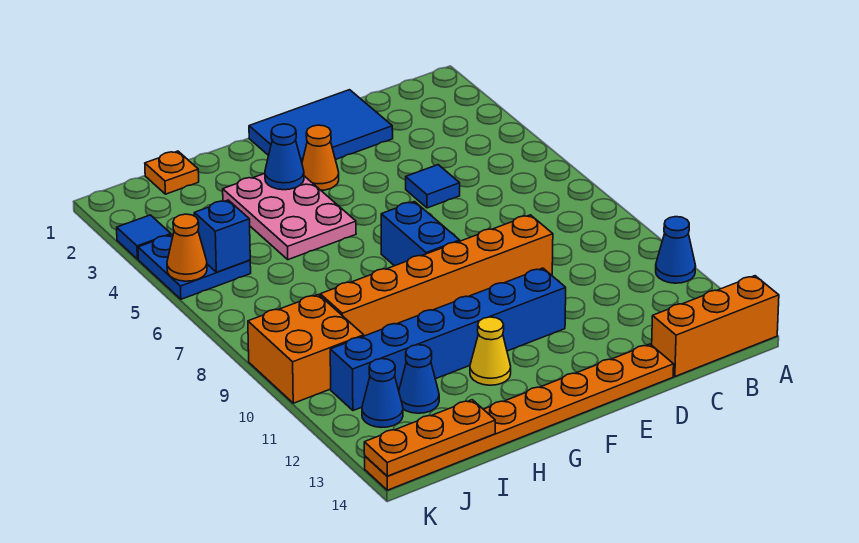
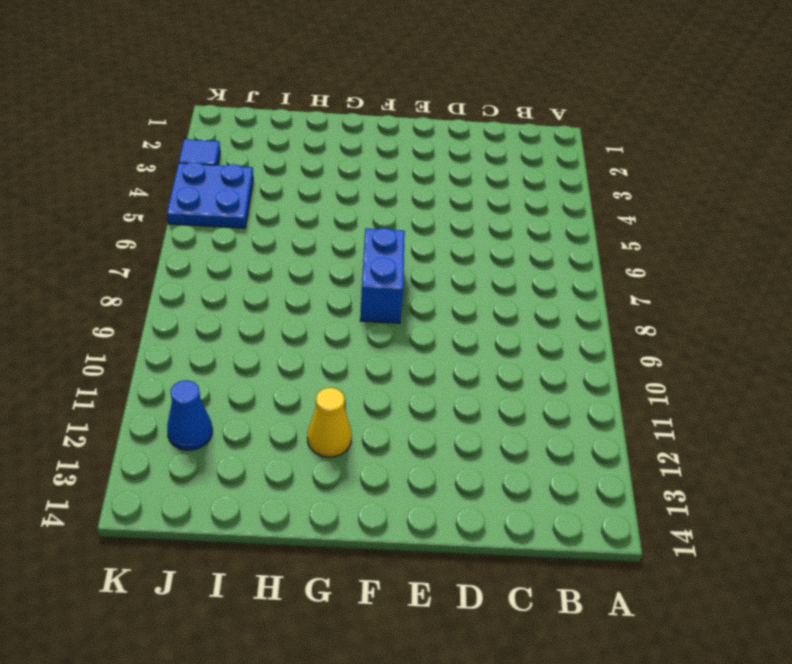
none -> blue 1x1 cone [656,217,696,283]
none -> orange 1x3 brick [652,276,779,376]
none -> blue 2x3 tile [249,90,393,162]

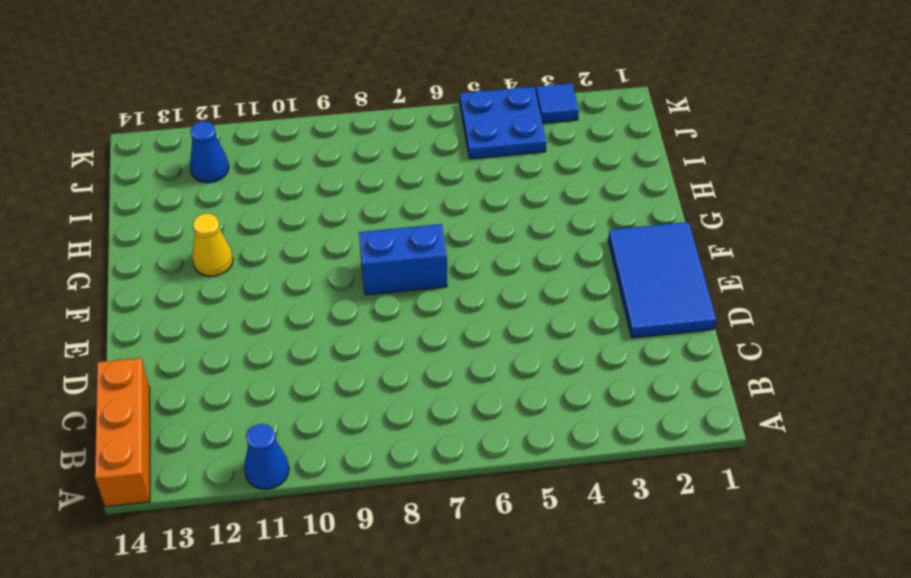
none -> blue 1x1 tile [406,165,460,208]
none -> orange 1x6 brick [320,215,553,336]
none -> orange 1x8 plate [365,344,674,490]

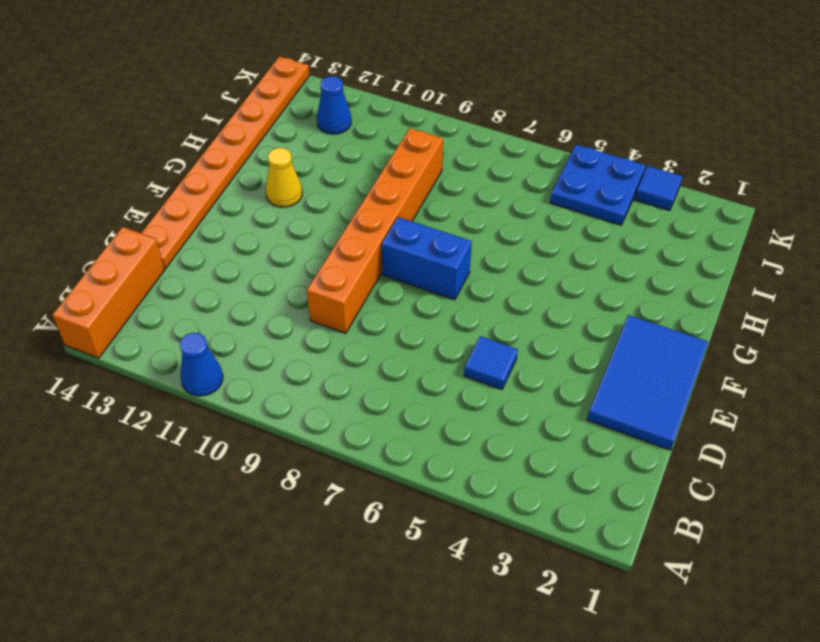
none -> blue 1x6 brick [330,268,566,411]
none -> orange 1x1 cone [302,125,339,190]
none -> pink 2x3 plate [223,174,356,260]

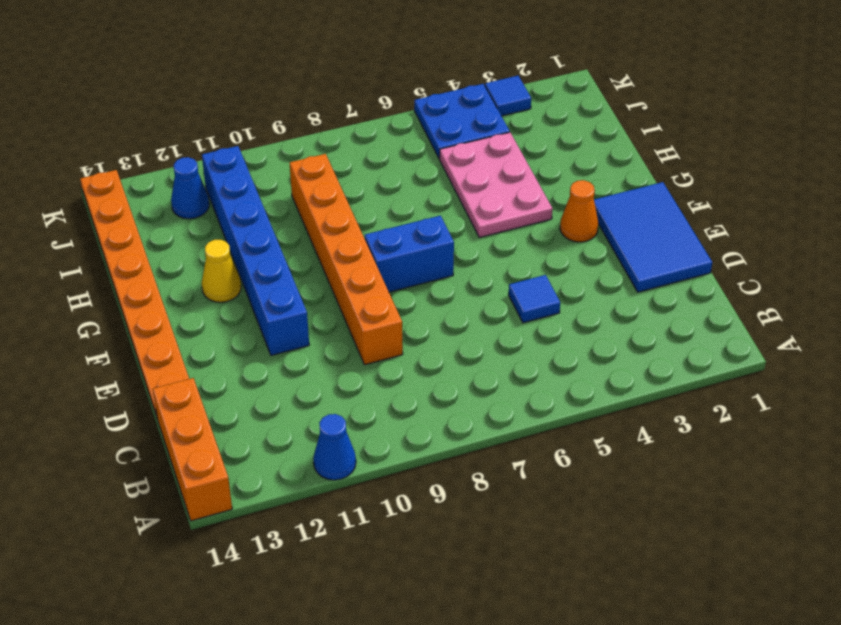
pink 2x3 plate [440,132,553,237] -> pink 2x3 plate turned to [223,174,356,260]
none -> orange 1x1 plate [145,151,199,194]
none -> blue 1x1 cone [399,345,439,413]
none -> orange 2x2 brick [248,295,364,403]

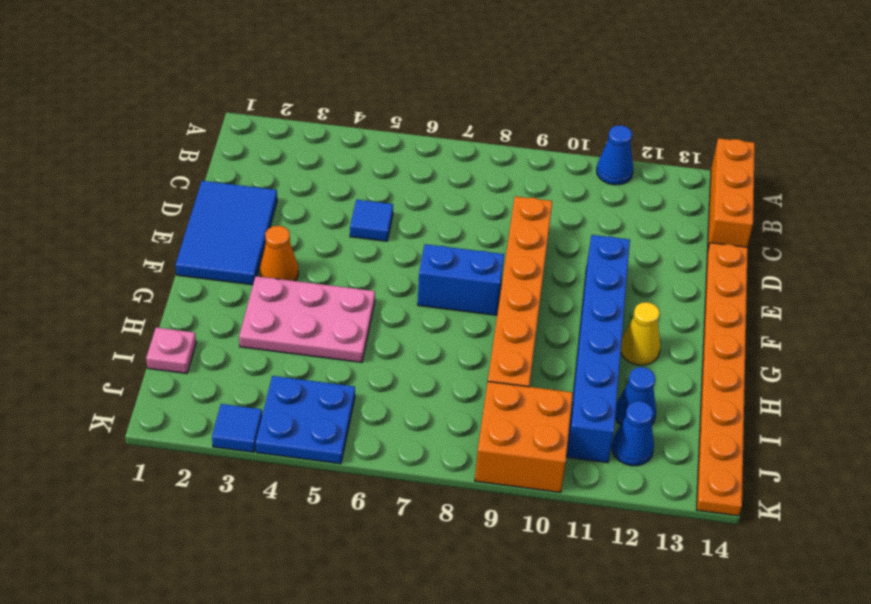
pink 1x1 plate [146,328,196,374] -> orange 1x1 plate [145,151,199,194]
none -> blue 1x1 cone [265,124,304,190]
none -> orange 1x3 plate [364,400,495,476]
none -> blue 1x1 brick [194,200,250,272]

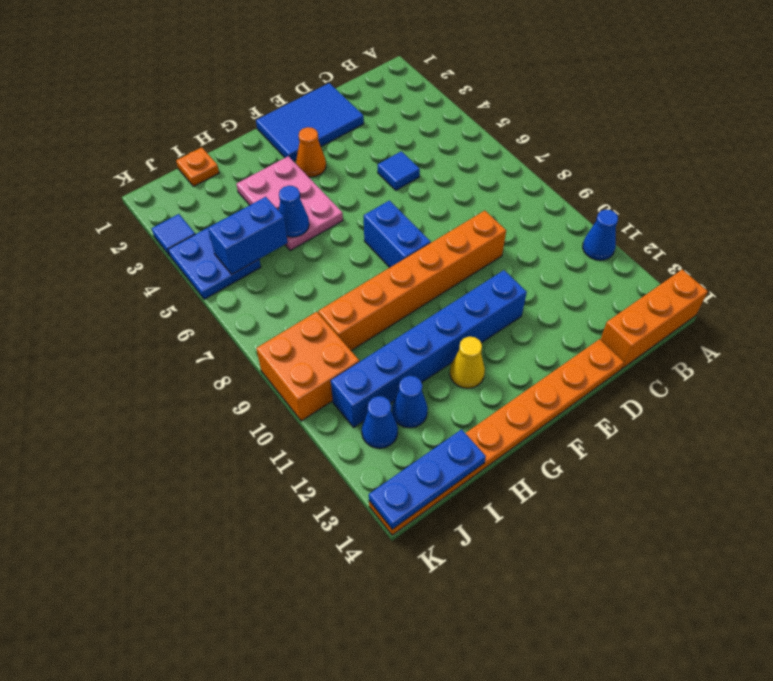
blue 1x1 cone [279,186,309,237] -> blue 1x1 cone moved to [265,124,304,190]
blue 1x2 brick [208,197,288,274] -> blue 1x1 brick [194,200,250,272]
blue 1x3 plate [369,429,486,529] -> orange 1x3 plate [364,400,495,476]
none -> orange 1x1 cone [167,214,207,281]

